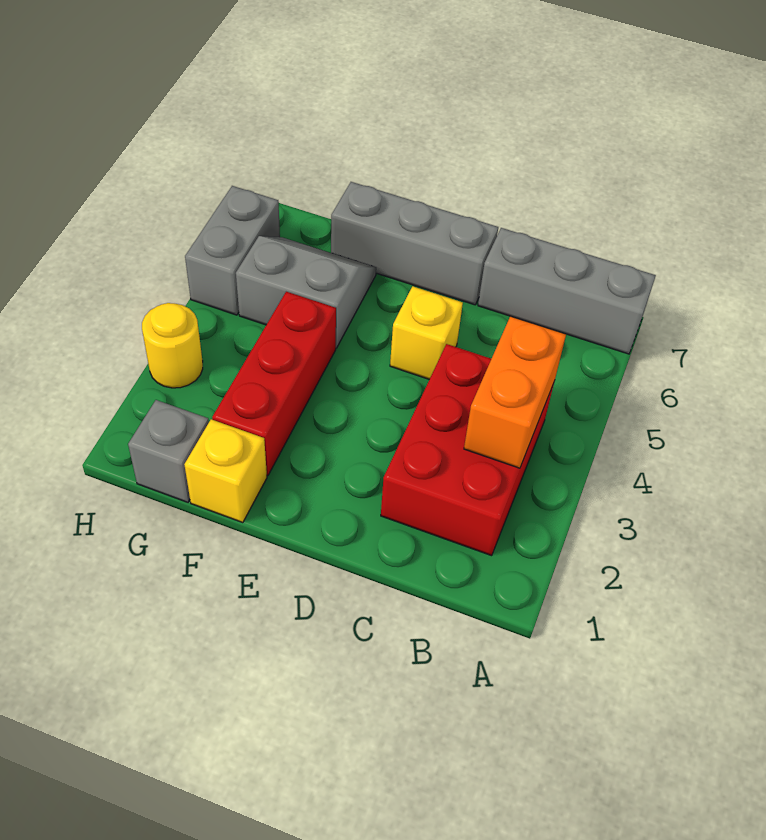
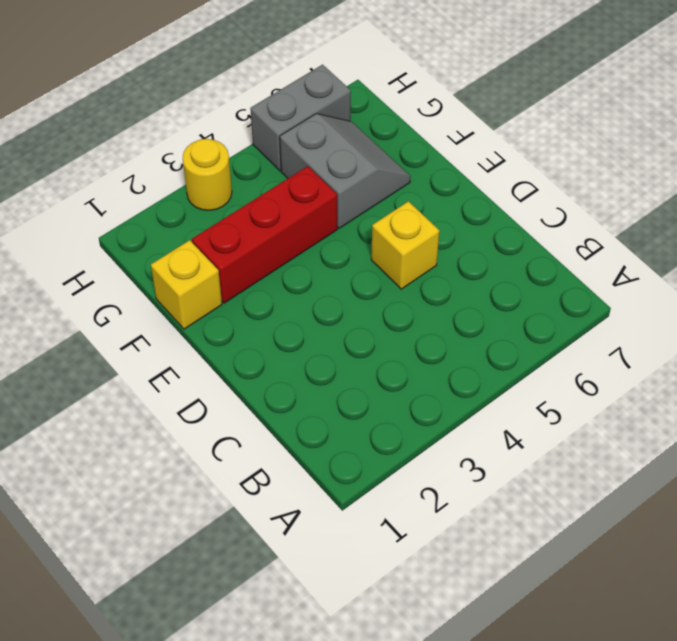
none -> grey 1x3 brick [478,228,656,354]
none -> red 2x3 brick [381,344,554,556]

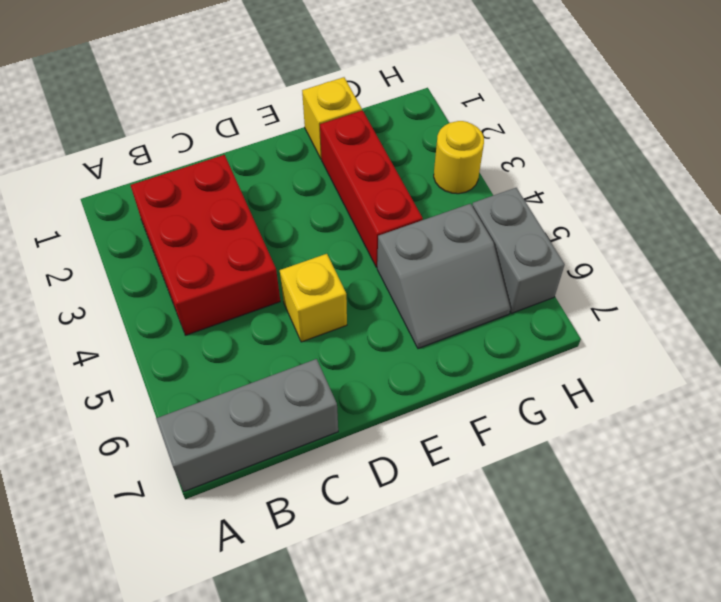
none -> grey 1x3 brick [331,182,498,305]
none -> grey 1x1 brick [128,400,209,502]

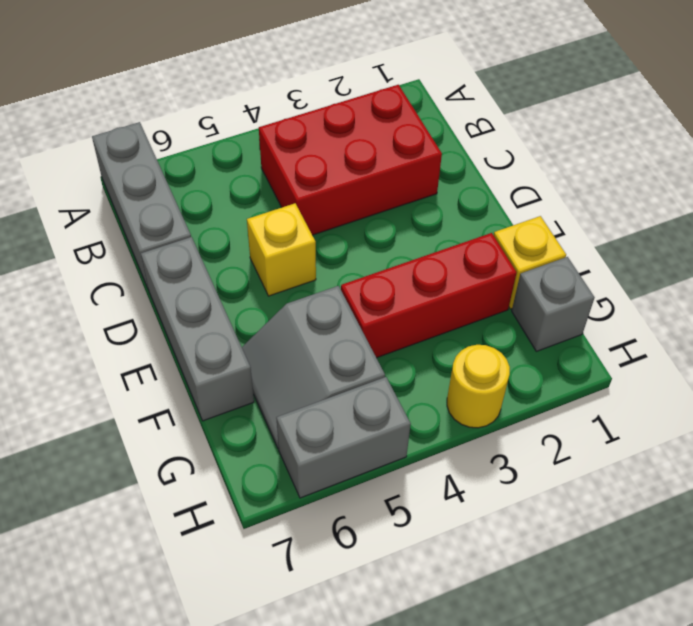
none -> orange 1x2 brick [464,316,566,468]

